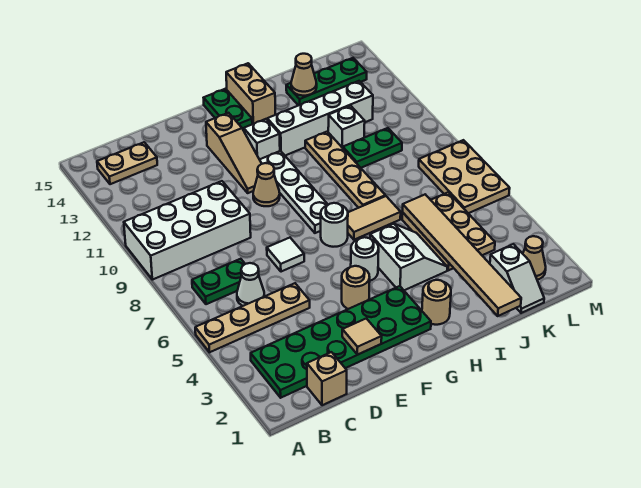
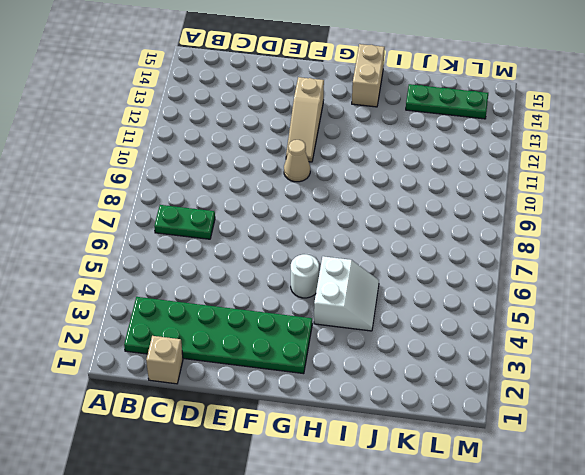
none -> tan 1x4 plate [195,283,310,352]
none -> white 2x4 brick [124,181,251,280]
none -> tan 1x2 plate [97,142,157,184]
none -> white 1x1 cone [237,263,264,306]

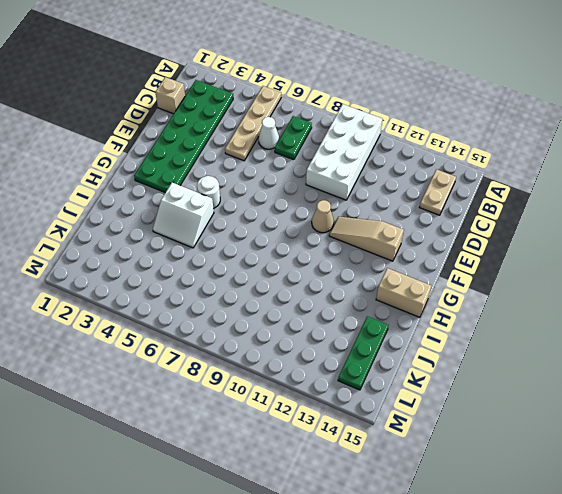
none -> white 1x1 tile [267,238,304,272]
none -> tan 1x1 round brick [342,266,370,309]
none -> white 1x1 round brick [321,203,348,247]
none -> white 1x4 plate [260,151,328,233]

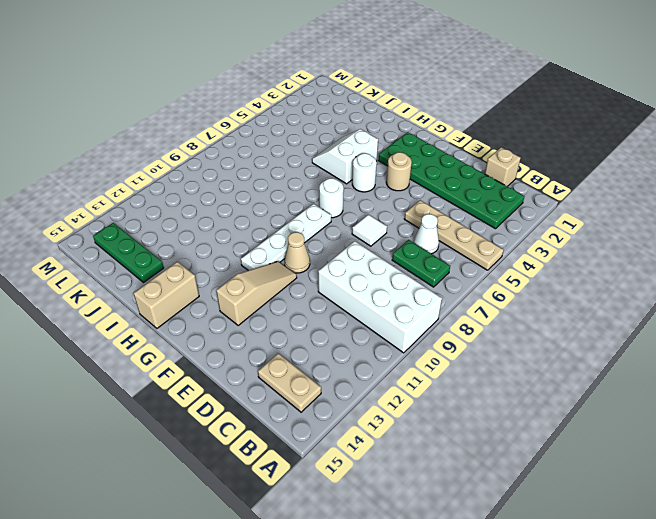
none -> white 1x1 brick [244,119,280,159]
none -> green 1x2 plate [204,89,252,130]
none -> tan 1x1 round brick [422,280,451,325]
none -> tan 1x2 tile [348,196,401,240]

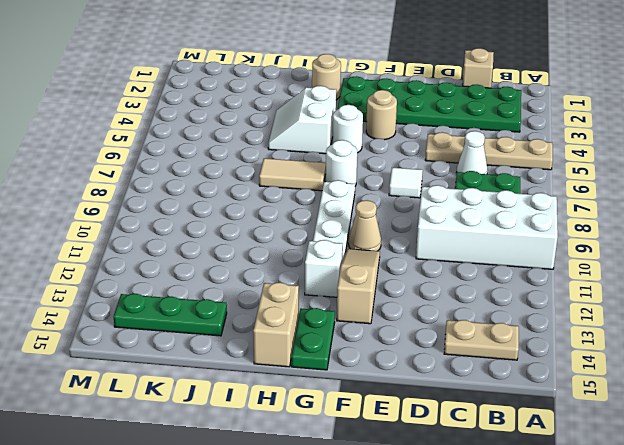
none -> white 1x4 brick [267,81,373,156]
none -> tan 1x4 plate [305,132,385,208]
none -> tan 2x3 plate [402,192,495,270]
none -> green 1x2 plate [343,128,402,168]

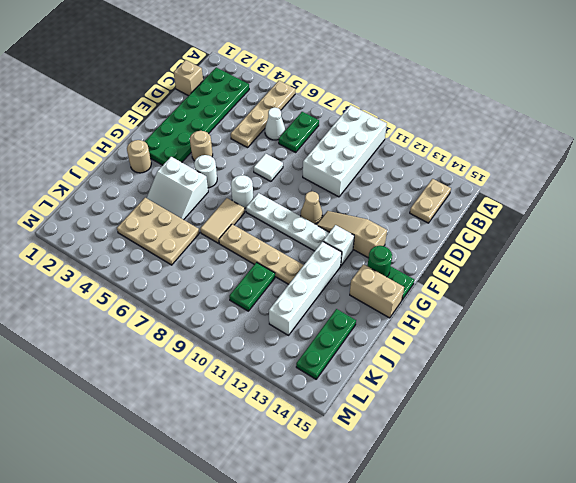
green 1x1 round brick [368,246,392,277] -> none
none -> white 1x1 brick [328,106,365,148]
none -> white 1x2 slope [490,244,544,313]
none -> tan 1x1 cone [523,236,546,280]
none -> tan 2x3 plate [419,140,510,213]

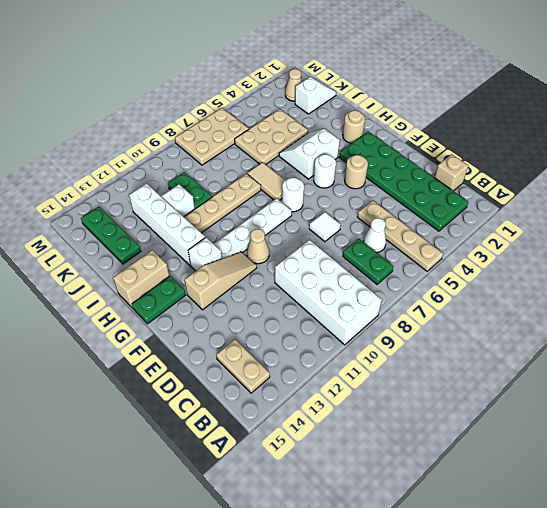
none -> tan 1x1 tile [342,318,382,355]
none -> tan 1x6 tile [403,195,521,316]
none -> tan 1x1 cone [291,54,317,96]

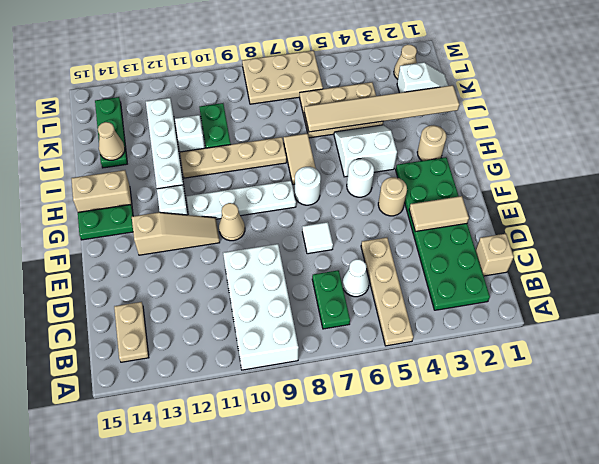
tan 1x2 tile [409,196,469,232] -> tan 1x1 tile [342,318,382,355]

